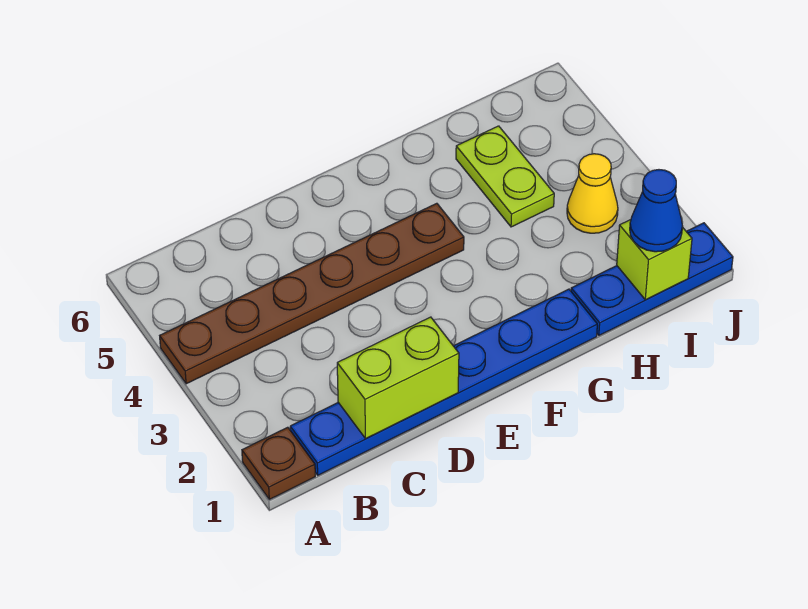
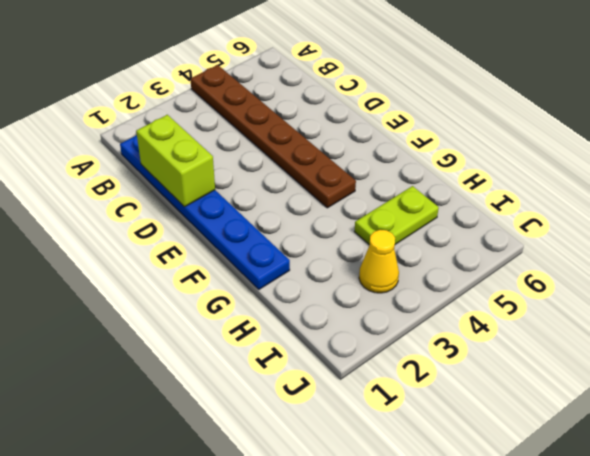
none -> brown 1x1 plate [242,427,315,499]
none -> blue 1x3 plate [571,223,733,335]

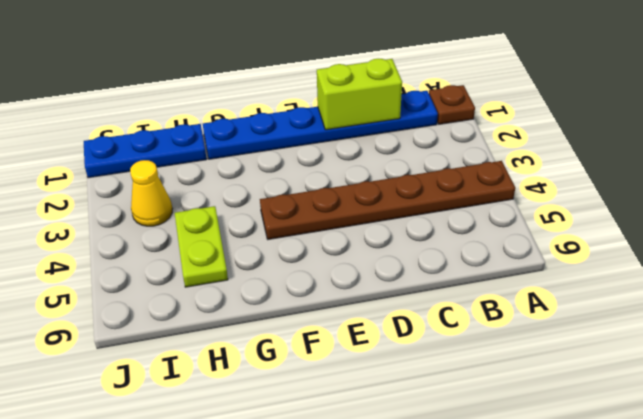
none -> lime 1x1 brick [617,220,692,300]
none -> blue 1x1 cone [630,170,682,252]

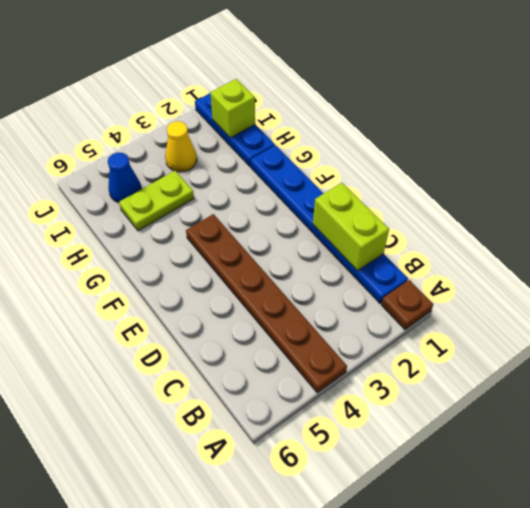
blue 1x1 cone [108,152,141,203] -> blue 1x1 cone moved to [630,170,682,252]

